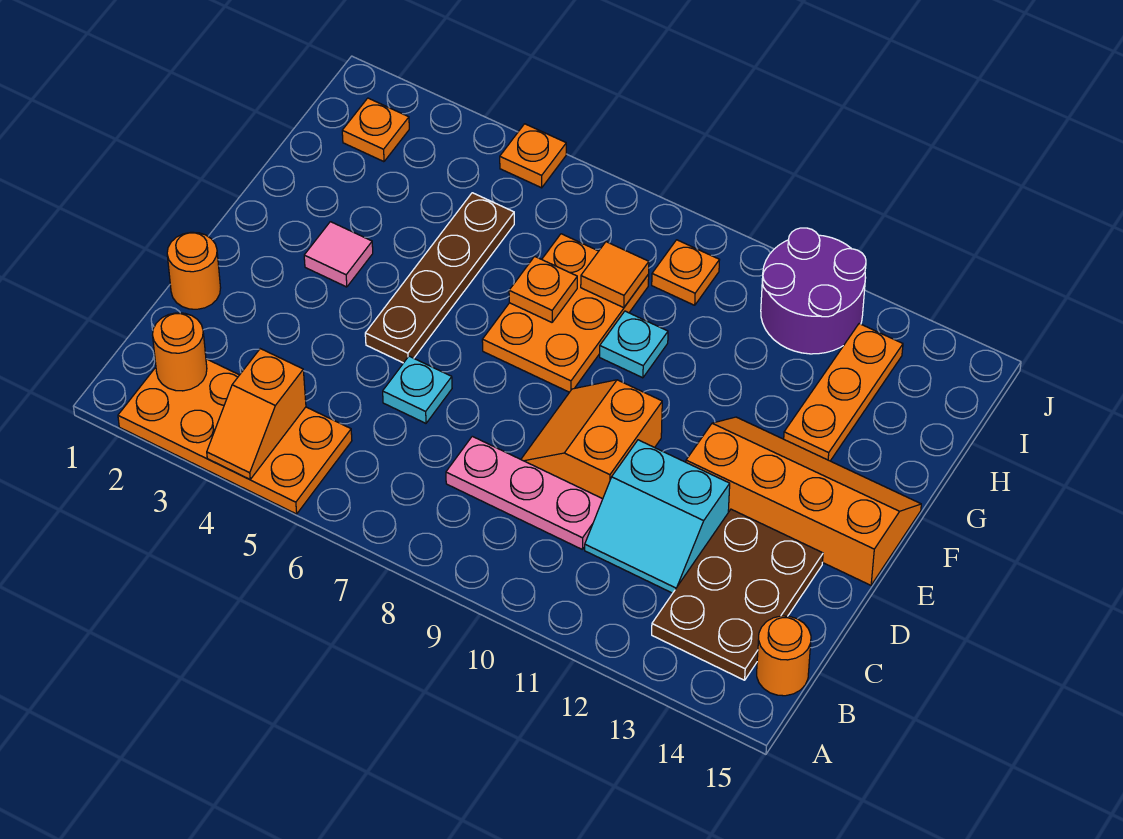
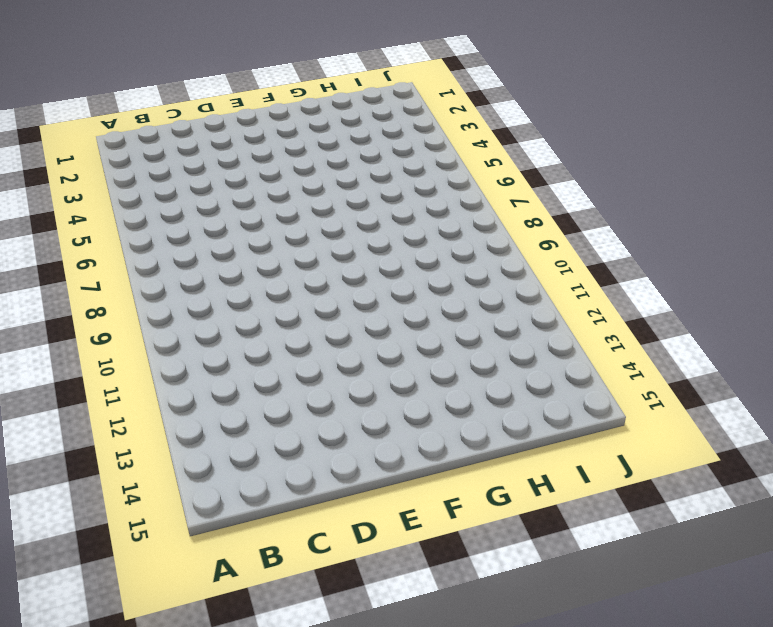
none -> orange 2x4 plate [118,359,352,514]
none -> brown 2x3 plate [652,509,823,680]
none -> orange 1x1 round brick [757,616,811,696]

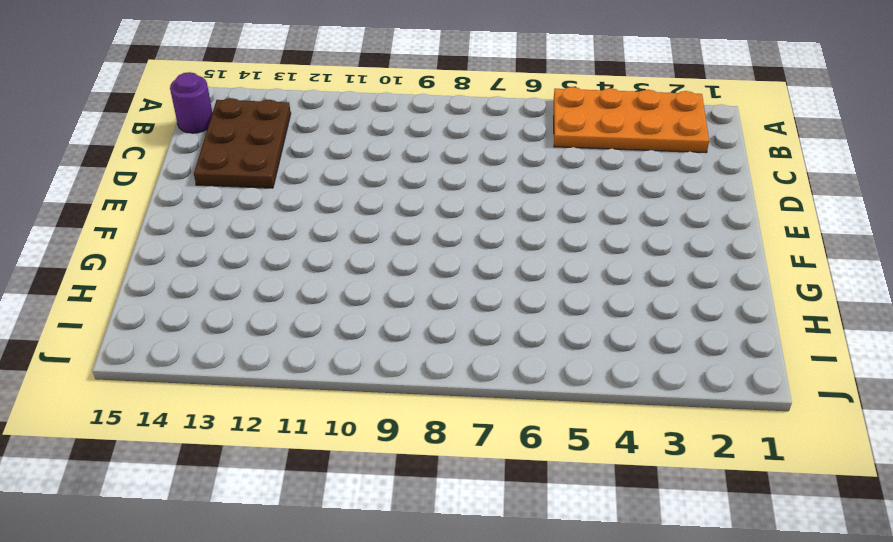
purple 1x1 round brick [170,72,213,133] -> orange 1x1 round brick [757,616,811,696]
none -> pink 1x3 plate [446,436,603,549]
none -> cyan 2x2 slope [585,440,730,593]
none -> orange 1x1 round brick [167,232,221,309]

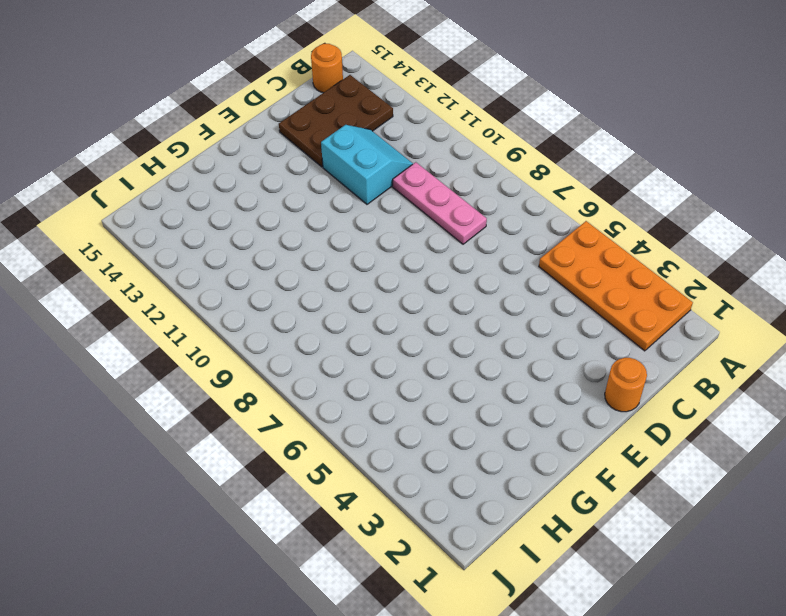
none -> cyan 1x1 plate [383,356,452,423]
none -> orange 2x2 slope [521,380,662,499]
none -> brown 1x4 plate [365,193,514,363]

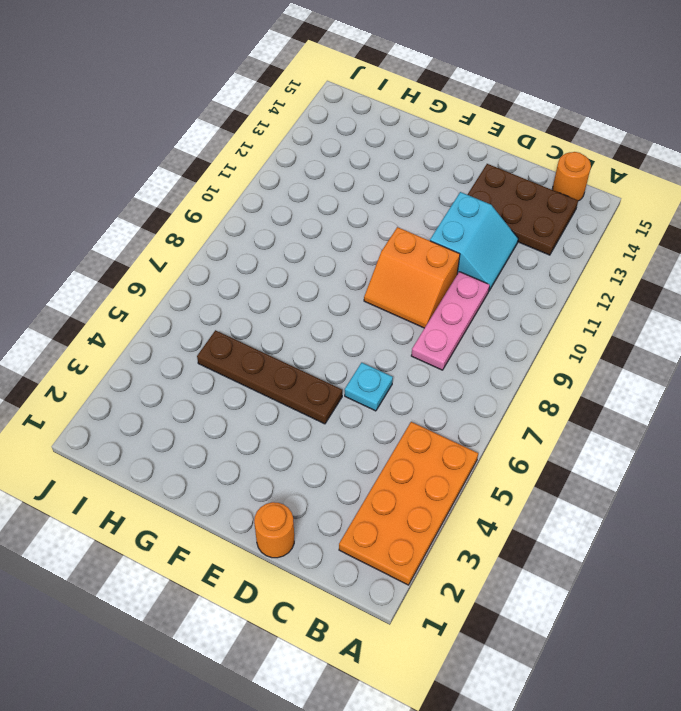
none -> orange 2x4 slope [686,417,921,585]
none -> pink 1x1 tile [304,222,373,287]
none -> orange 2x3 plate [482,234,649,392]

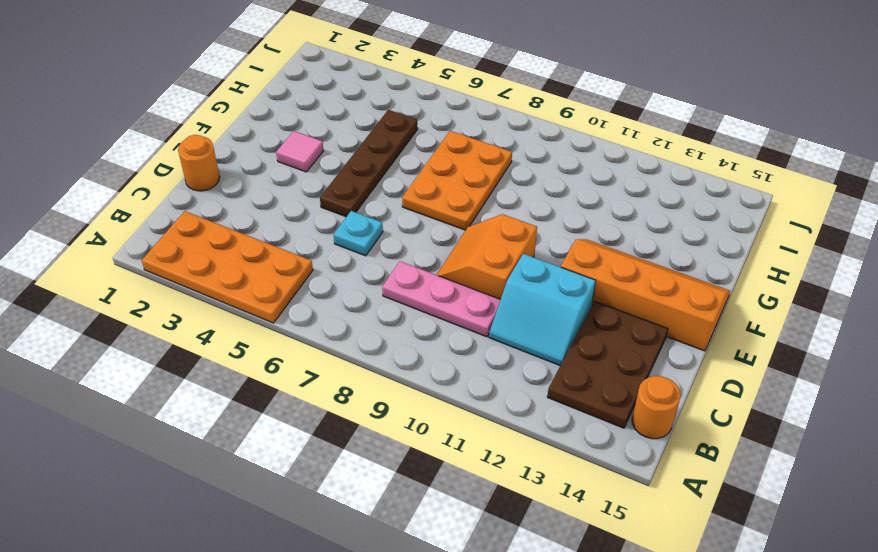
none -> cyan 1x1 plate [600,311,668,378]
none -> orange 1x3 plate [784,324,903,461]
none -> orange 1x1 plate [342,98,409,162]

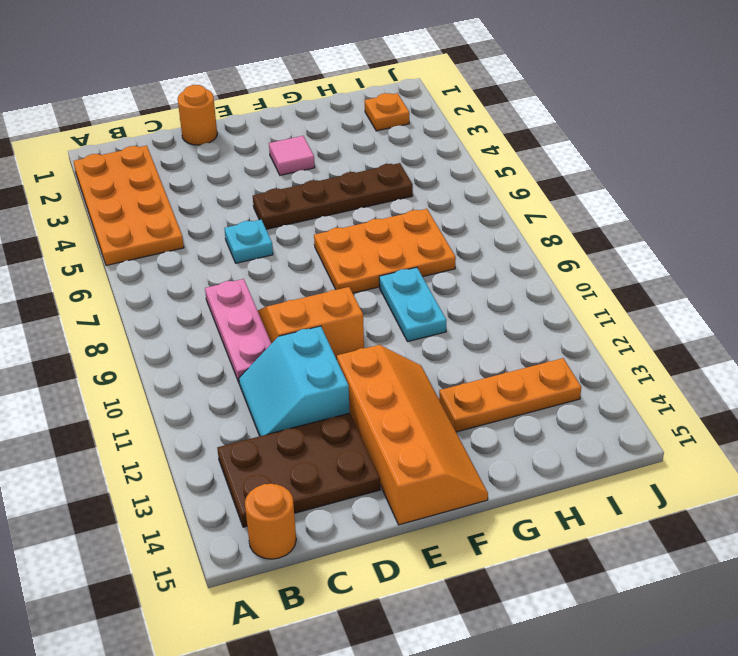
cyan 1x2 plate [379,267,446,342] -> cyan 1x1 plate [600,311,668,378]
none -> orange 1x1 plate [652,240,719,305]
none -> purple 2x2 round brick [761,228,866,354]
none -> orange 1x1 plate [500,124,566,188]

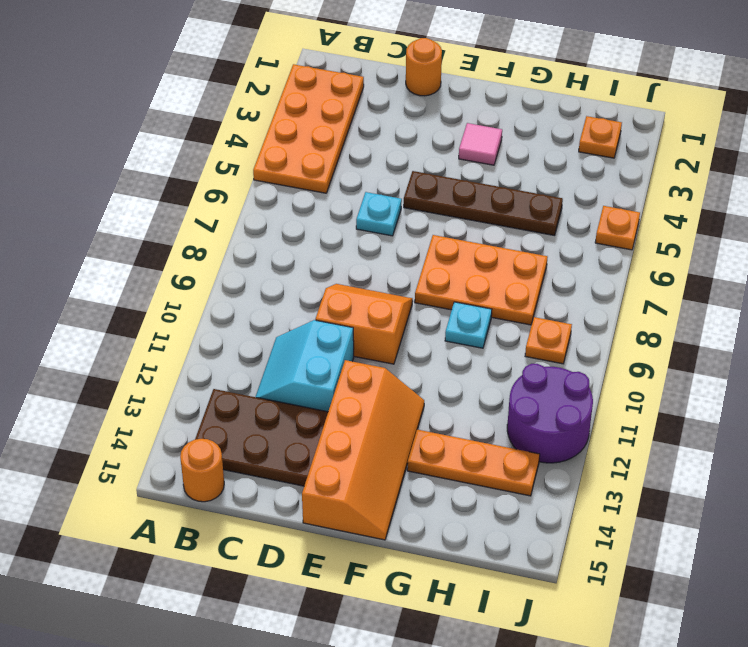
none -> pink 1x3 plate [446,436,603,549]
none -> orange 1x2 slope [207,349,306,479]
none -> orange 1x1 round brick [153,313,207,391]

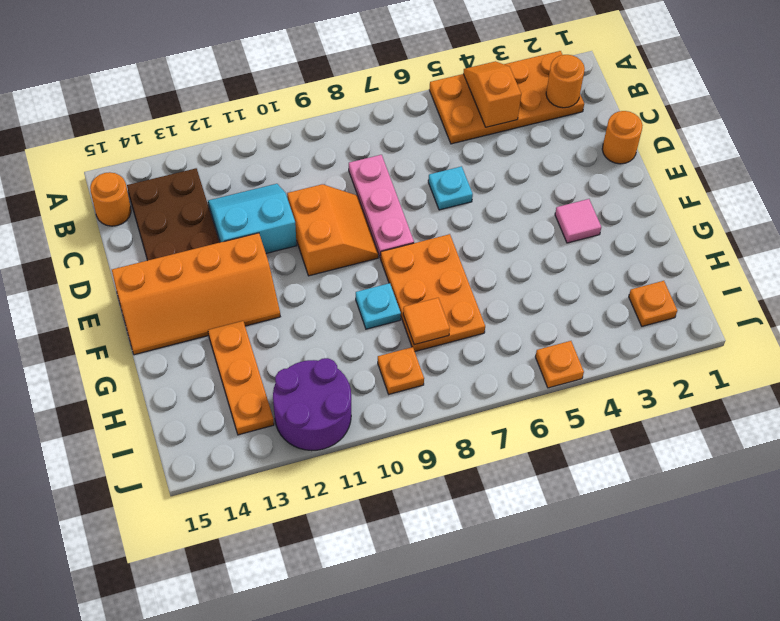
pink 1x3 plate [349,155,414,258] -> pink 1x3 plate turned to [446,436,603,549]
none -> brown 1x4 plate [365,193,514,363]
none -> orange 1x1 plate [509,256,577,322]

